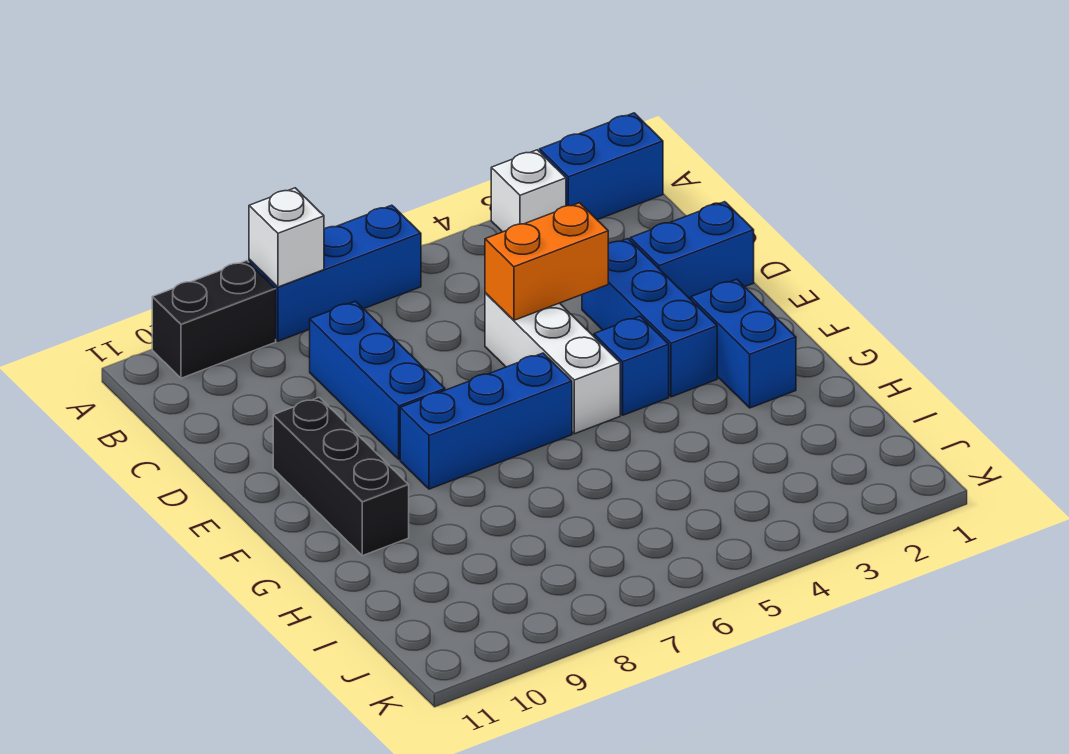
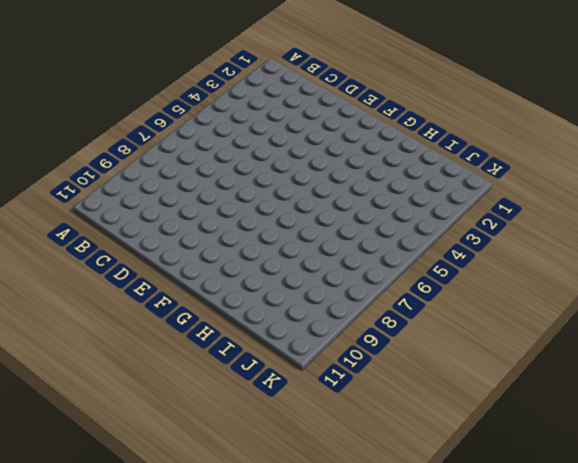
none -> blue 1x2 brick [540,113,663,220]
none -> white 1x1 brick [491,150,566,232]
none -> blue 1x3 brick [249,205,421,341]

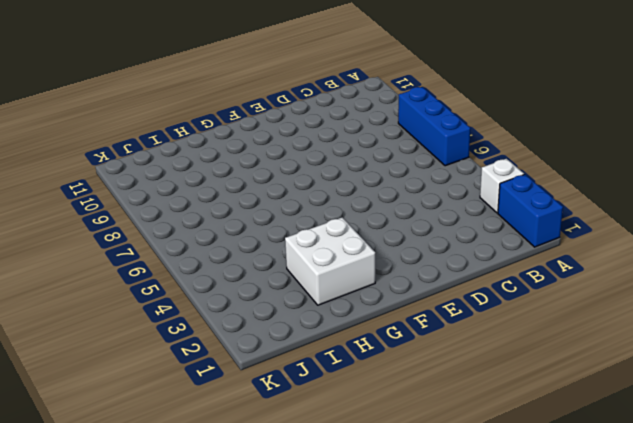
white 2x2 brick [285,217,375,305] -> blue 1x2 brick [691,279,796,408]
none -> black 1x2 brick [152,261,276,378]
none -> blue 1x3 brick [309,301,445,459]
none -> blue 1x2 brick [630,202,754,300]

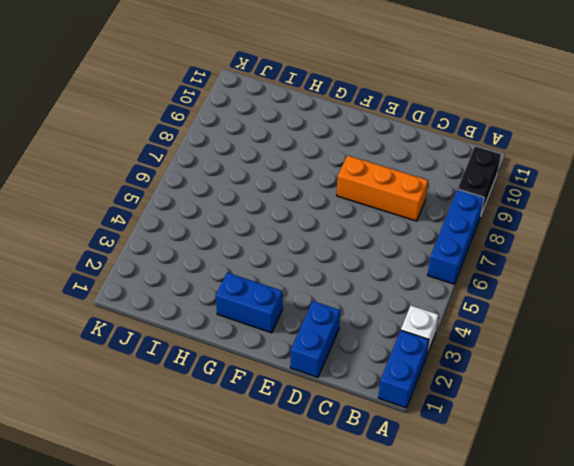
orange 1x3 brick [337,155,428,221] -> blue 1x3 brick [309,301,445,459]
none -> blue 1x3 brick [582,239,717,397]
none -> white 1x3 brick [485,293,620,434]
none -> black 1x3 brick [273,397,409,556]

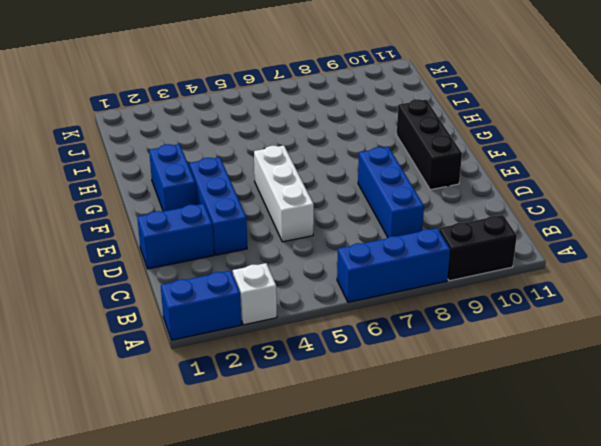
none -> blue 1x1 brick [594,316,669,415]
none -> blue 1x3 brick [400,353,572,489]
none -> white 1x1 brick [249,188,324,287]

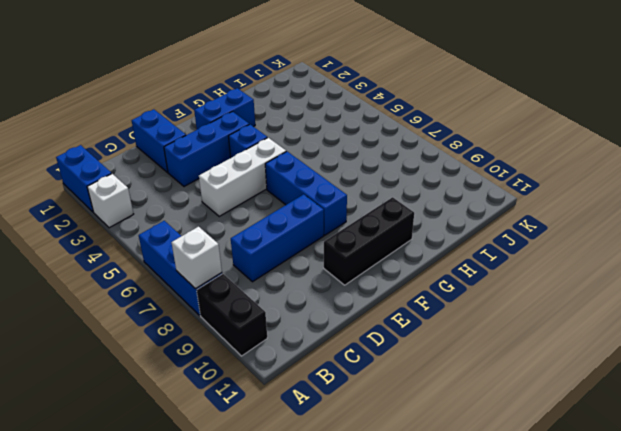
none -> orange 1x2 brick [485,203,608,320]

